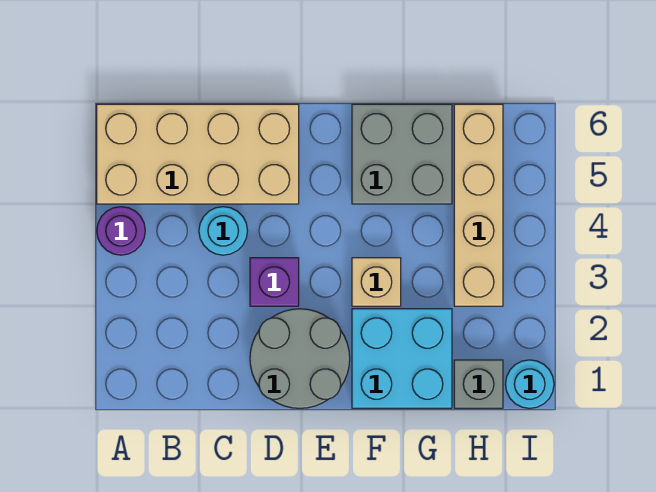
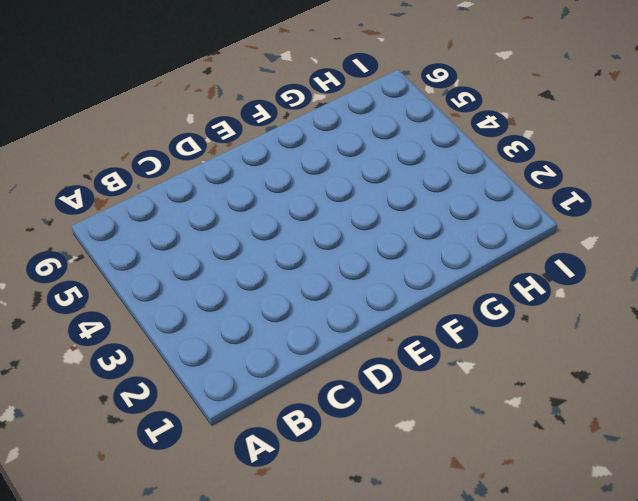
none -> purple 1x1 round brick [97,207,145,255]
none -> tan 2x4 brick [97,104,299,204]

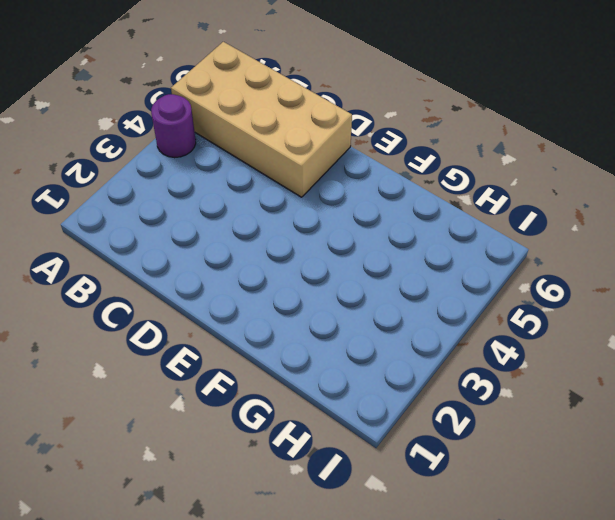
none -> cyan 1x1 round brick [199,207,247,255]
none -> grey 2x2 round brick [250,309,350,408]

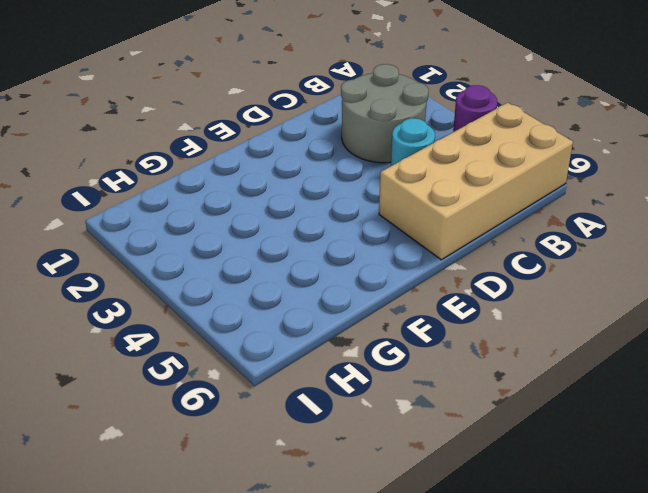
grey 2x2 round brick [341,64,429,163] -> grey 2x2 round brick moved to [250,309,350,408]
none -> purple 1x1 brick [250,258,299,306]
none -> cyan 2x2 brick [352,309,452,408]

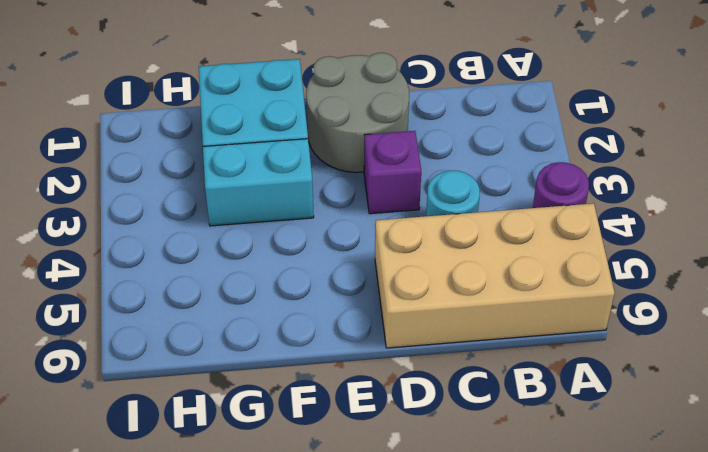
cyan 1x2 brick [203,139,314,226] -> tan 1x1 brick [352,258,401,306]
none -> grey 2x2 brick [352,104,452,204]
none -> grey 1x1 brick [454,360,503,408]

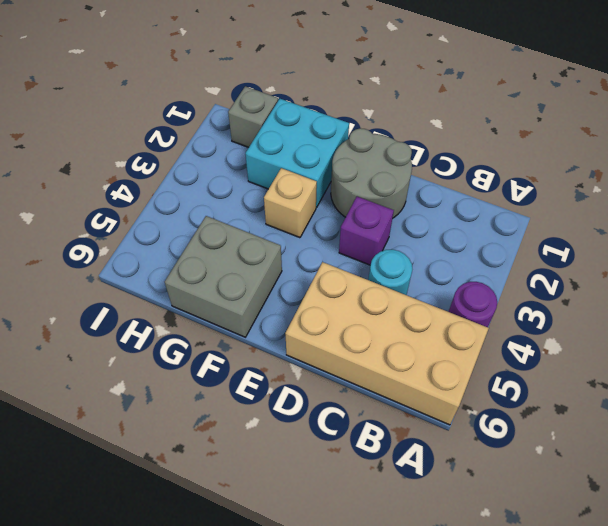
none -> tan 1x4 brick [454,104,503,306]
none -> cyan 1x1 round brick [505,360,554,408]

